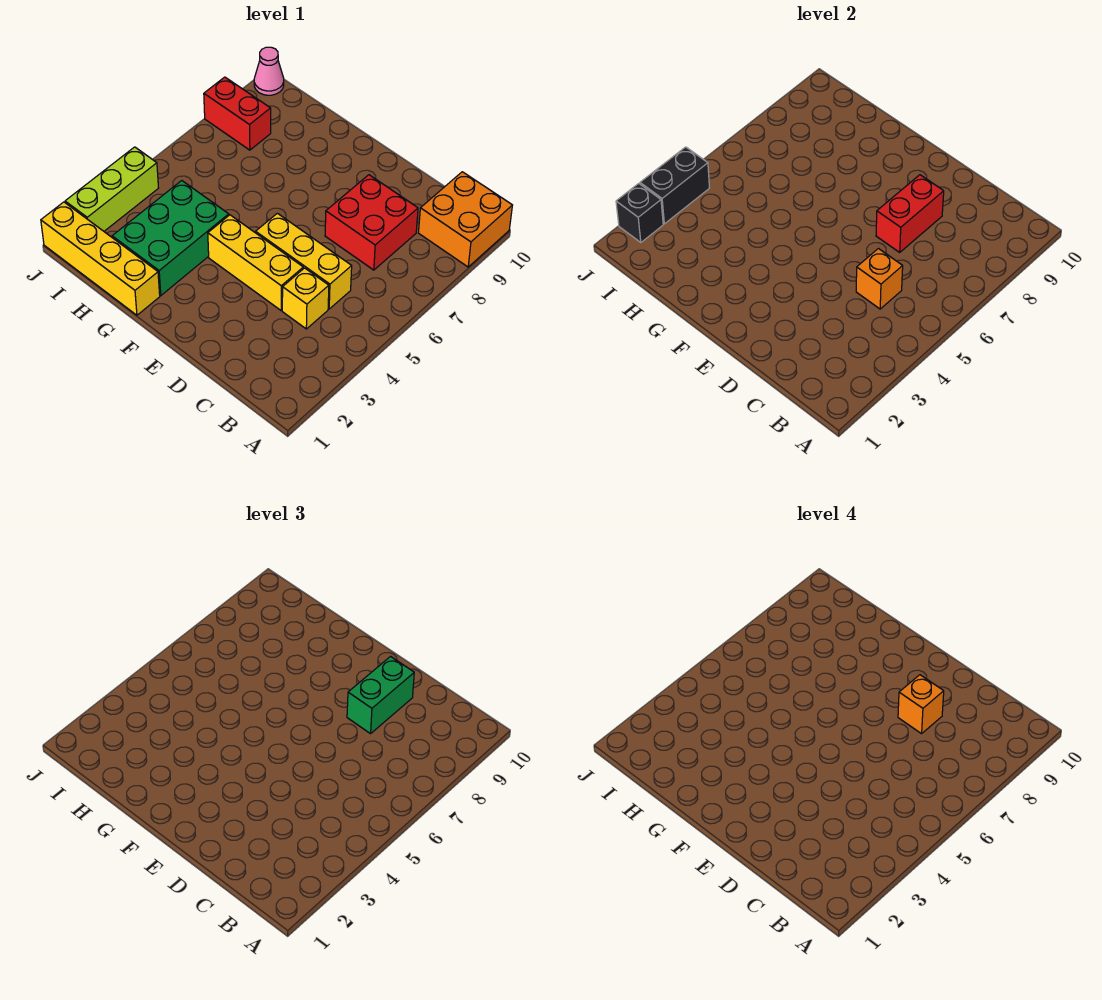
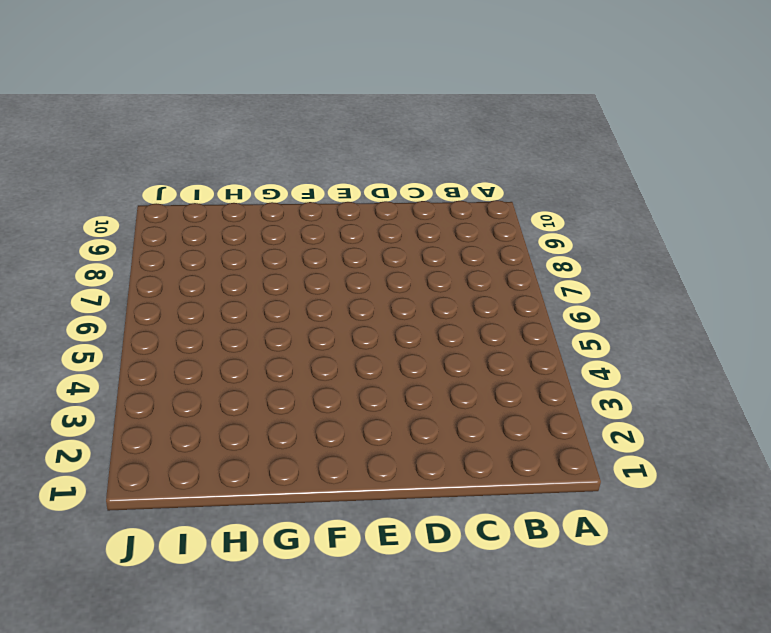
none -> orange 2x2 brick [419,172,513,267]
none -> yellow 1x1 brick [282,268,329,329]
none -> yellow 1x3 brick [256,213,352,309]

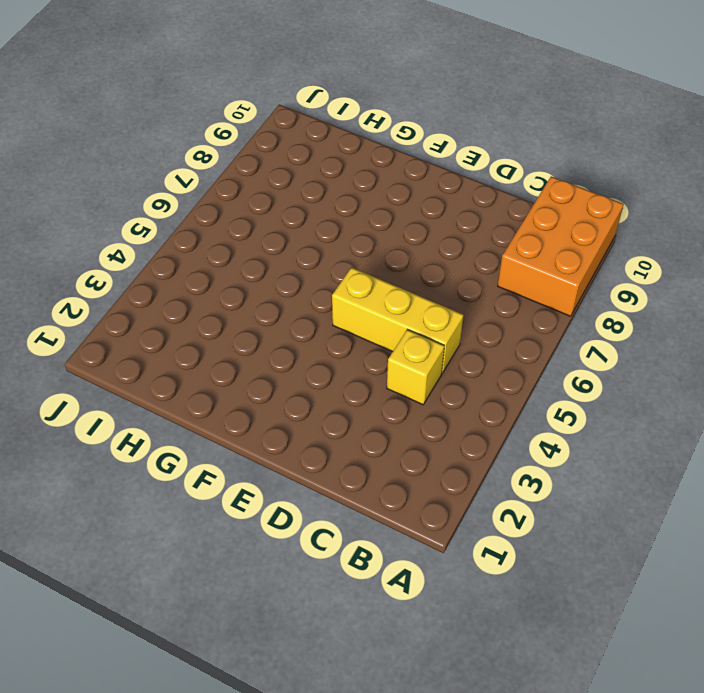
orange 2x3 brick [498,176,624,316] -> orange 2x2 brick [419,172,513,267]
none -> red 2x2 brick [325,175,418,270]
none -> yellow 1x3 brick [208,215,303,310]
none -> yellow 1x4 brick [41,202,160,315]

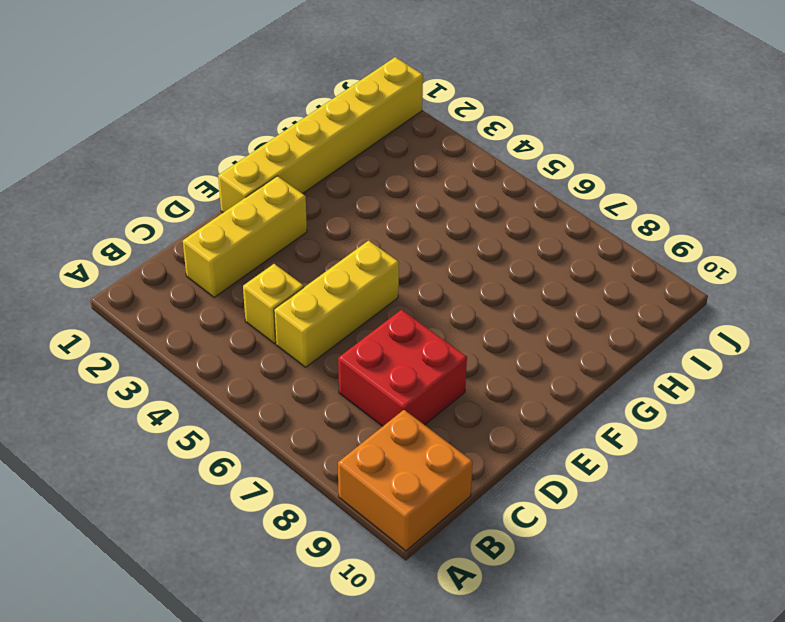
yellow 1x3 brick [183,176,307,297] -> yellow 1x3 brick moved to [208,215,303,310]
yellow 1x6 brick [218,57,423,213] -> yellow 1x4 brick [41,202,160,315]
none -> green 2x3 brick [112,181,229,296]
none -> red 1x2 brick [204,77,271,150]
none -> lime 1x3 brick [65,147,158,231]

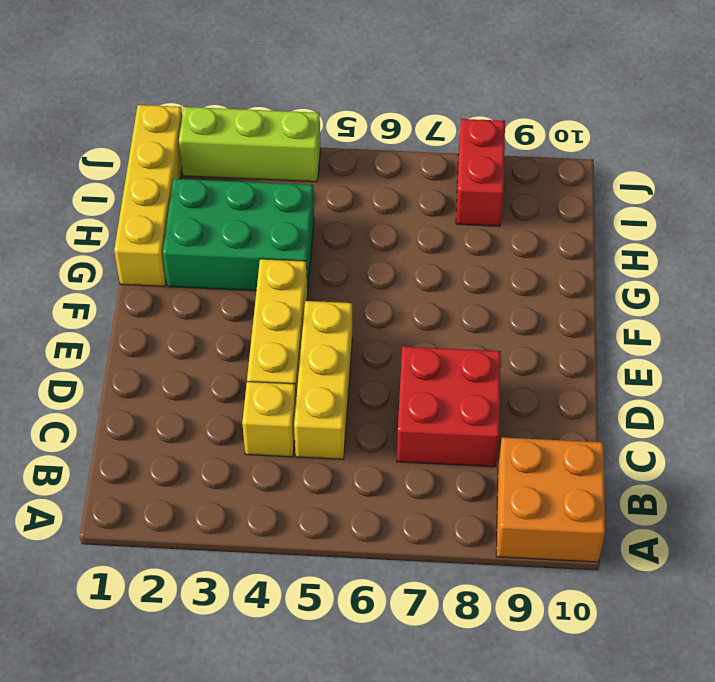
none -> pink 1x1 cone [254,47,284,95]
none -> orange 1x1 brick [856,249,903,309]
none -> red 1x2 brick [876,175,944,252]

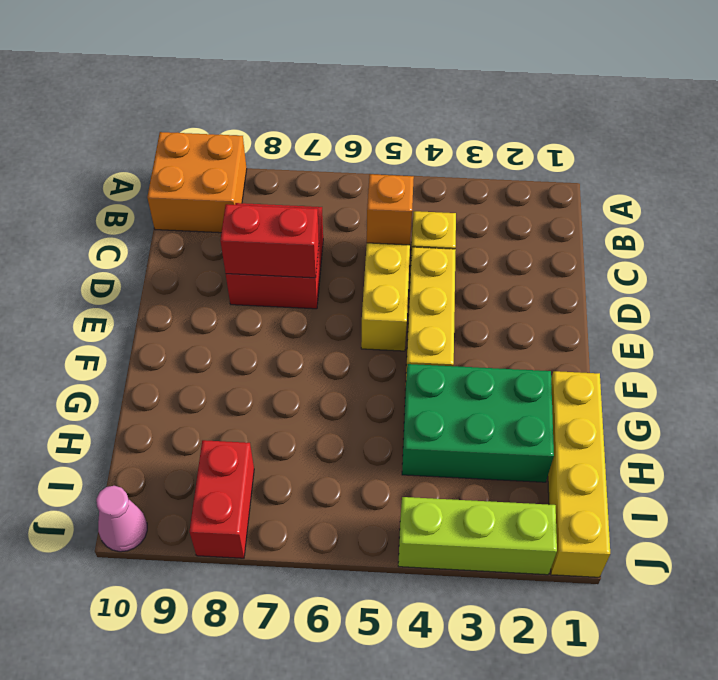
none -> black 1x1 brick [616,184,663,242]
none -> black 1x2 brick [640,147,709,224]
none -> green 1x2 brick [347,657,414,734]

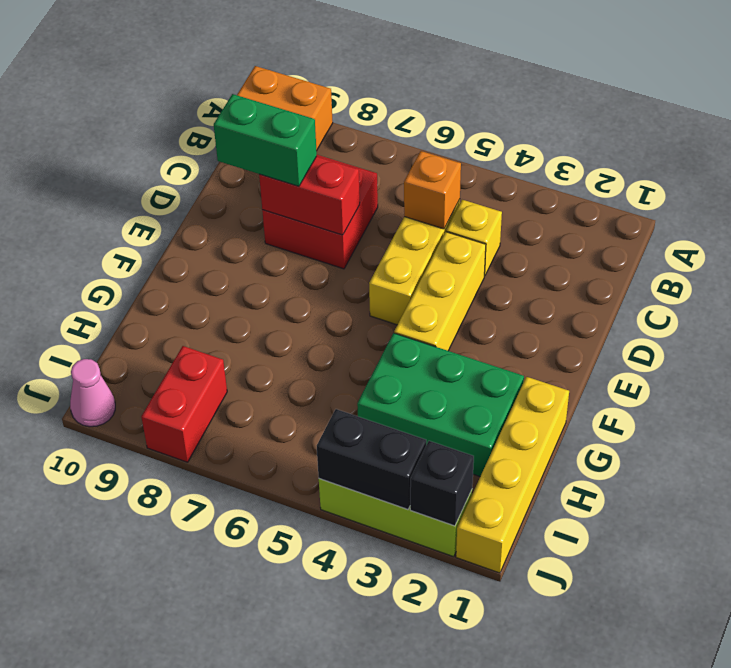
none -> orange 1x1 brick [898,675,944,734]

